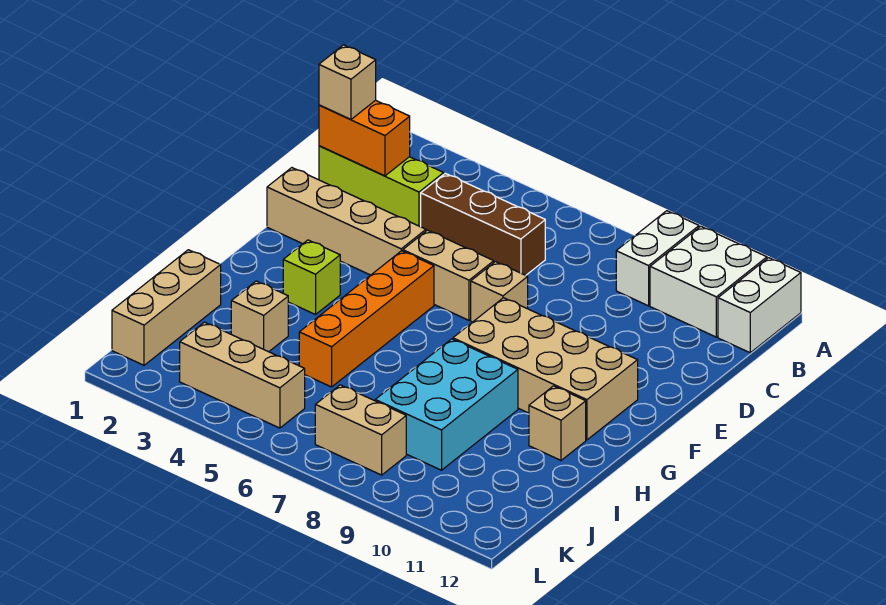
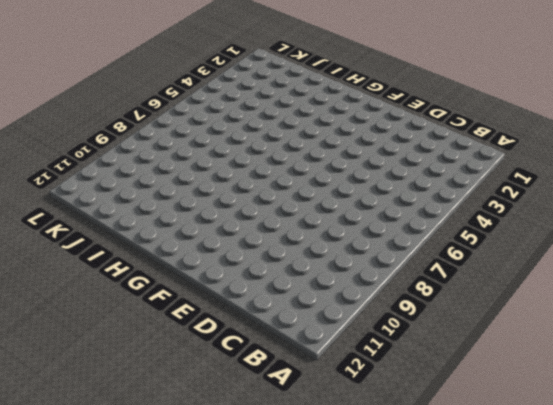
none -> white 1x2 brick [616,211,699,306]
none -> white 2x2 brick [650,226,767,337]
none -> white 1x2 brick [718,258,801,353]

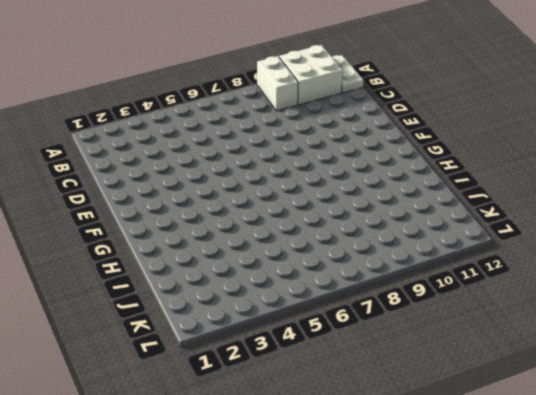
white 1x2 plate [332,55,363,93] -> white 1x2 brick [718,258,801,353]
none -> lime 1x3 brick [319,146,444,227]
none -> brown 1x3 brick [421,173,545,275]
none -> tan 1x4 brick [267,168,426,275]

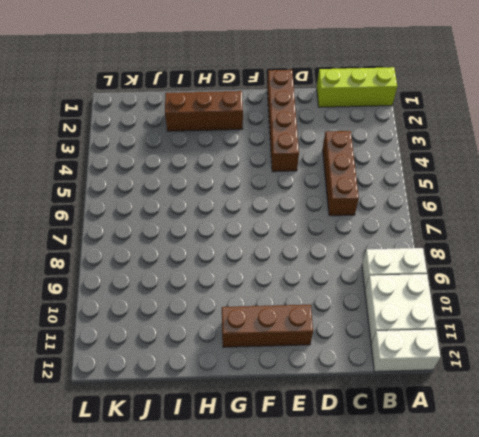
lime 1x3 brick [317,67,397,107] -> lime 1x3 brick turned to [319,146,444,227]
brown 1x4 brick [267,70,299,172] -> tan 1x4 brick [267,168,426,275]
brown 1x3 brick [222,305,313,347] -> tan 2x4 brick [453,298,638,440]
brown 1x3 brick [165,91,243,131] -> none
none -> tan 1x2 brick [403,230,494,320]
none -> tan 1x1 brick [471,262,528,322]
none -> orange 1x4 brick [299,251,434,387]

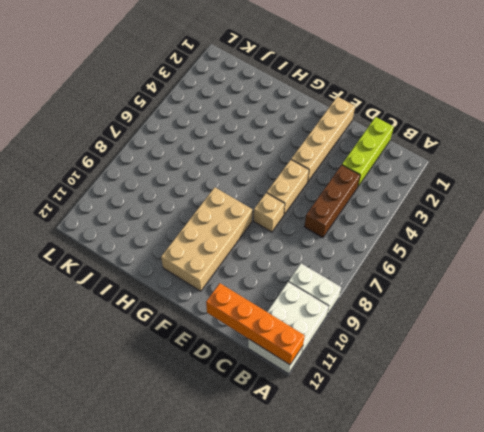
orange 1x4 brick [206,283,305,365] -> orange 1x4 brick moved to [299,251,434,387]
none -> lime 1x1 brick [283,240,340,315]
none -> cyan 2x3 brick [375,339,518,470]
none -> tan 1x1 brick [529,386,586,460]

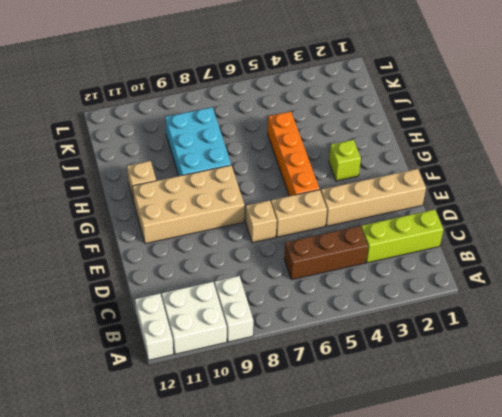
none -> tan 1x3 brick [112,250,221,365]
none -> tan 1x1 brick [231,281,288,352]
none -> tan 1x3 brick [180,322,305,428]

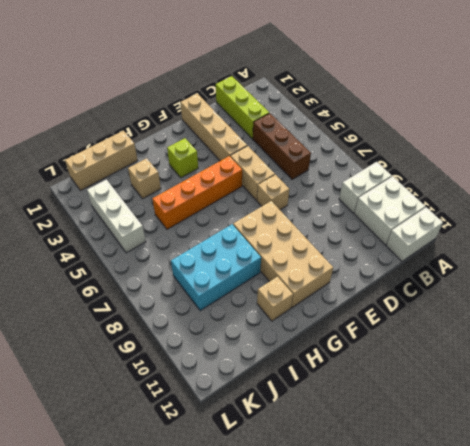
white 1x3 brick [87,180,146,253] -> tan 1x3 brick [180,322,305,428]
none -> tan 1x2 brick [315,385,406,475]
none -> orange 1x2 brick [319,100,410,176]
none -> tan 1x1 brick [319,45,376,119]

